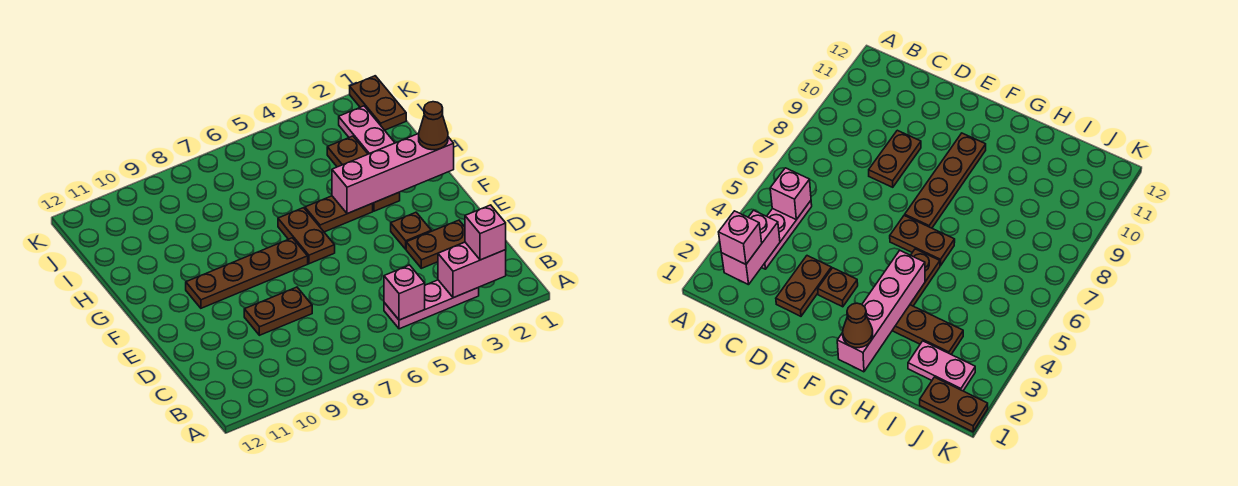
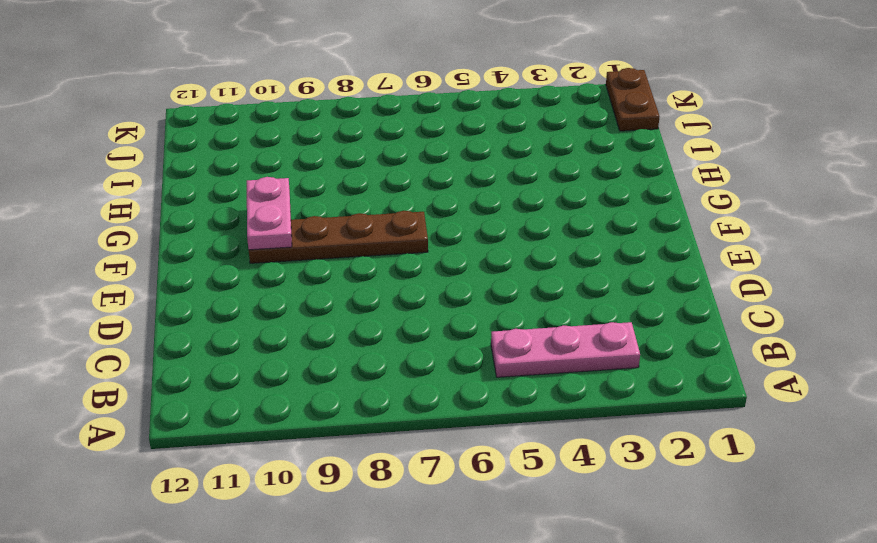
pink 1x2 plate [247,177,292,250] -> pink 1x2 plate moved to [339,106,395,154]
none -> brown 1x2 plate [406,220,465,268]
none -> brown 1x2 plate [244,287,312,335]
none -> brown 1x1 plate [391,212,431,249]

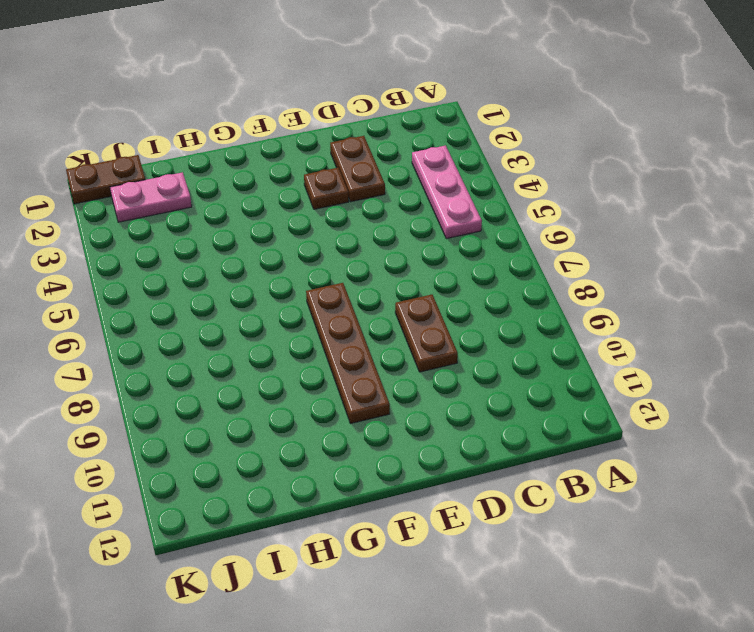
none -> brown 1x2 plate [278,208,335,264]
none -> brown 1x3 plate [327,136,400,211]
none -> brown 1x2 plate [305,196,373,232]

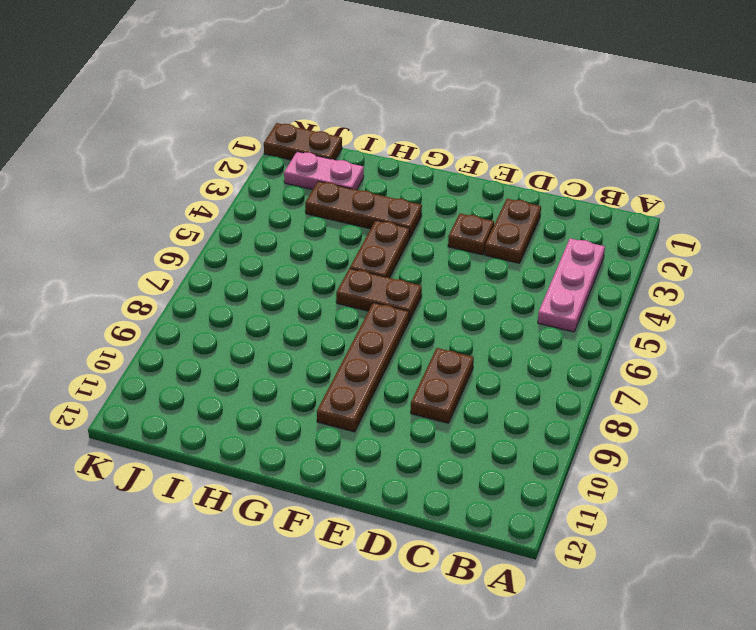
none -> pink 1x2 brick [438,242,506,298]
none -> pink 1x1 brick [384,265,425,320]
none -> pink 1x4 brick [332,133,454,214]

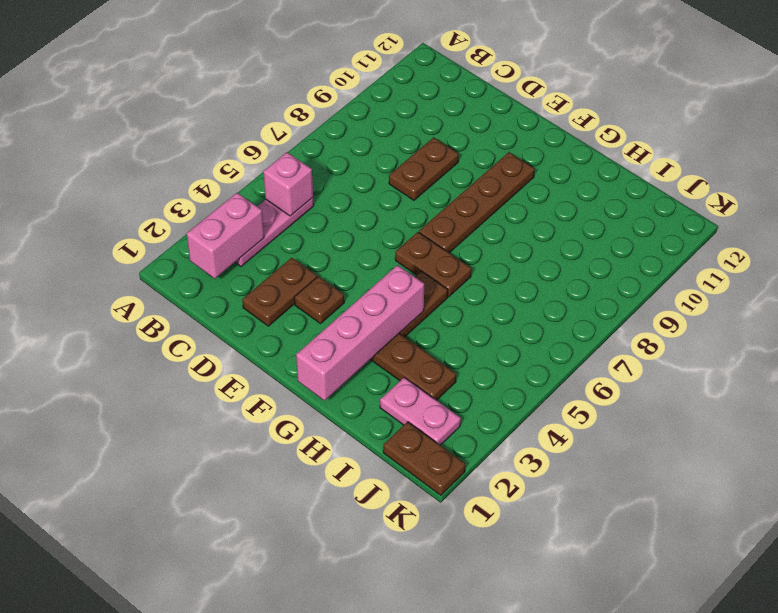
none -> pink 1x1 brick [465,205,506,260]
none -> brown 1x1 cone [419,102,448,150]

